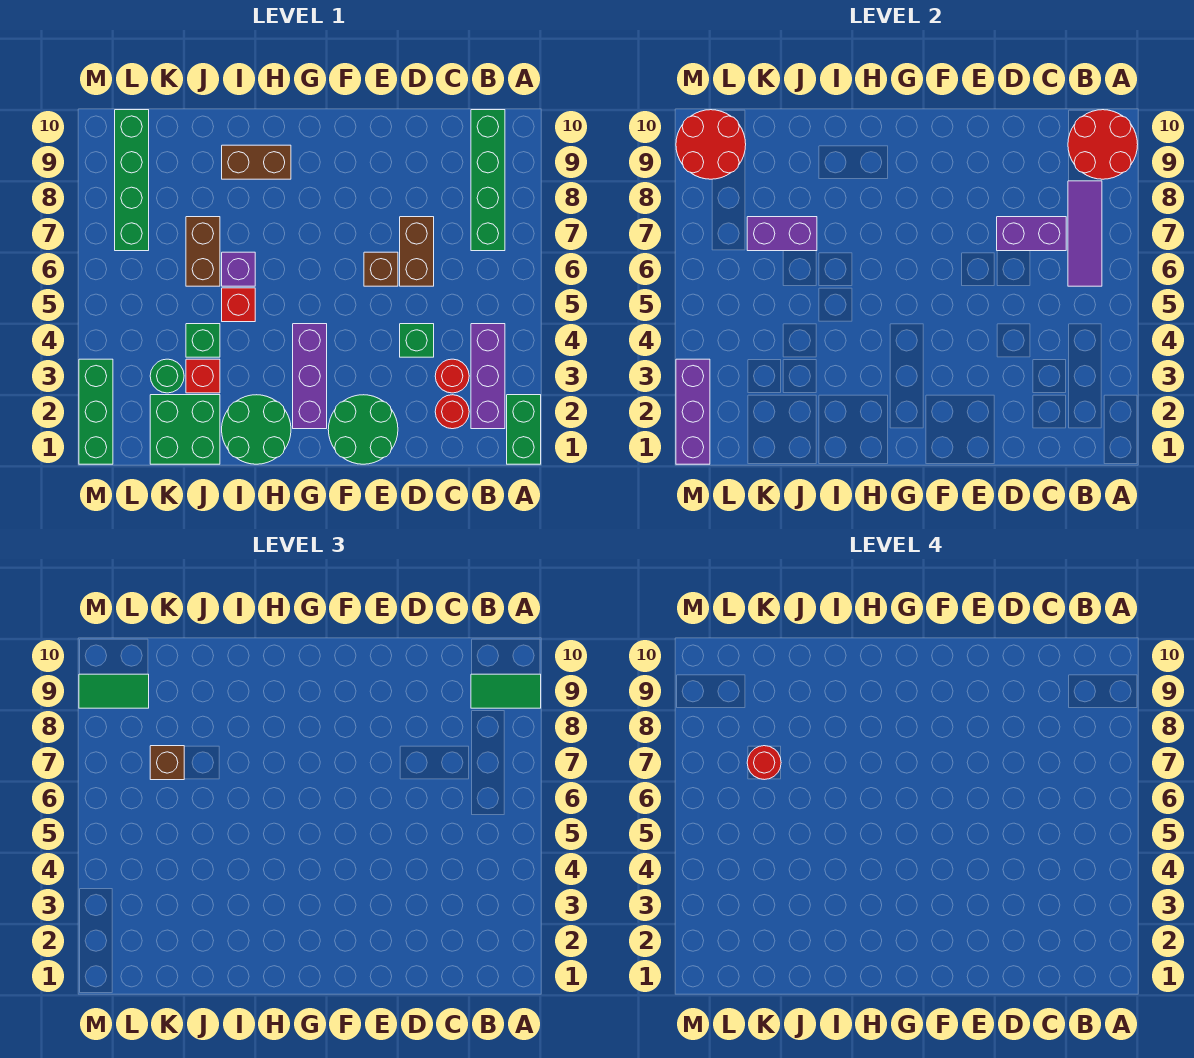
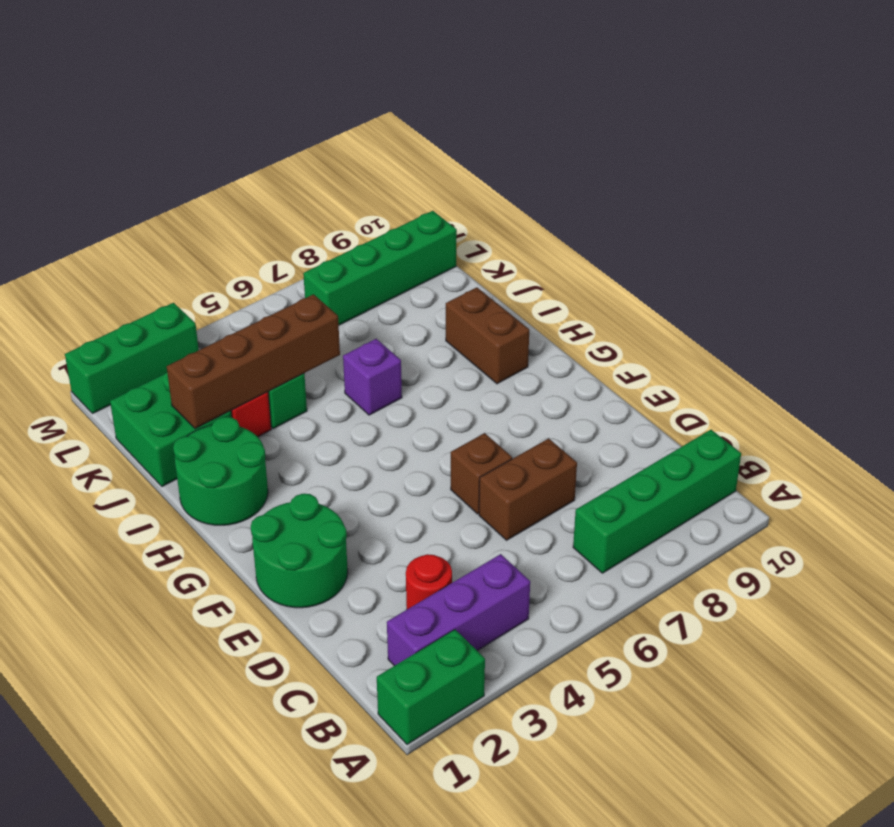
brown 1x4 brick [167,294,340,429] -> none
none -> red 1x1 round brick [435,395,469,429]
none -> green 1x1 brick [400,324,434,357]
none -> purple 1x3 brick [293,324,327,429]
none -> red 1x1 brick [222,288,255,322]

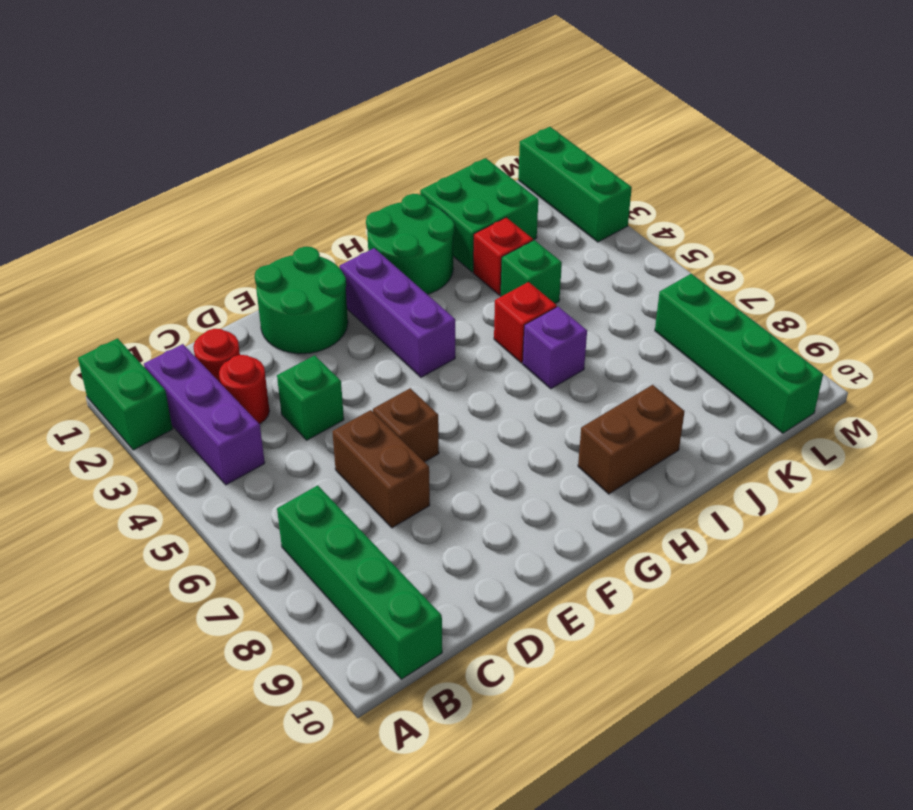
none -> brown 1x2 brick [186,217,220,286]
none -> green 1x1 round brick [150,359,184,393]
none -> red 2x2 round brick [1068,110,1138,179]
none -> purple 1x3 tile [1068,181,1102,286]

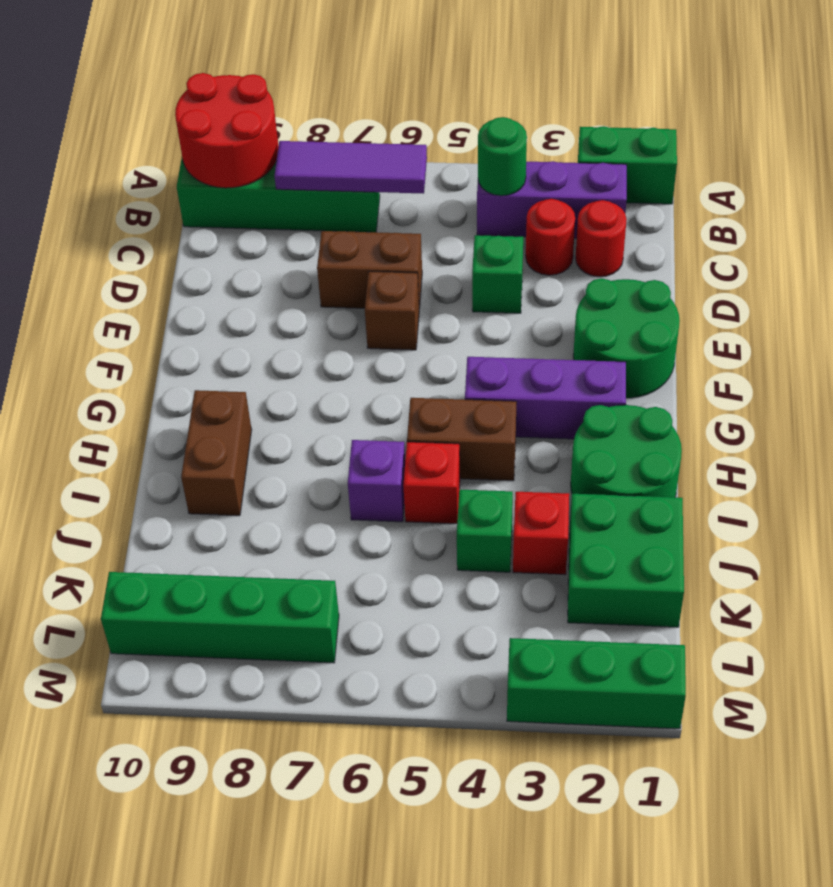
green 1x1 round brick [478,117,527,196] -> green 1x1 round brick moved to [150,359,184,393]
brown 1x2 brick [407,398,517,481] -> brown 1x2 brick moved to [186,217,220,286]
none -> purple 1x2 brick [997,217,1066,251]
none -> purple 1x2 brick [747,217,817,251]
none -> red 2x2 round brick [676,110,746,179]
none -> purple 1x3 brick [676,359,710,464]

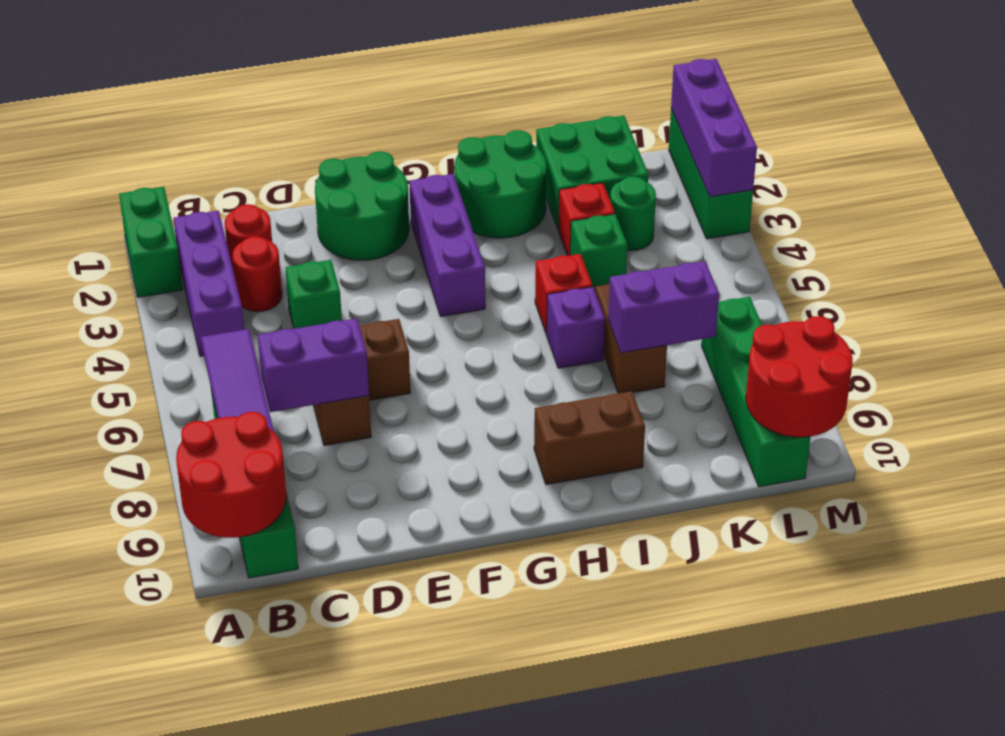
none -> green 1x2 tile [471,674,541,708]
none -> brown 1x1 brick [150,746,184,780]
none -> green 1x2 tile [79,674,149,708]
none -> red 1x1 round brick [747,746,781,780]

